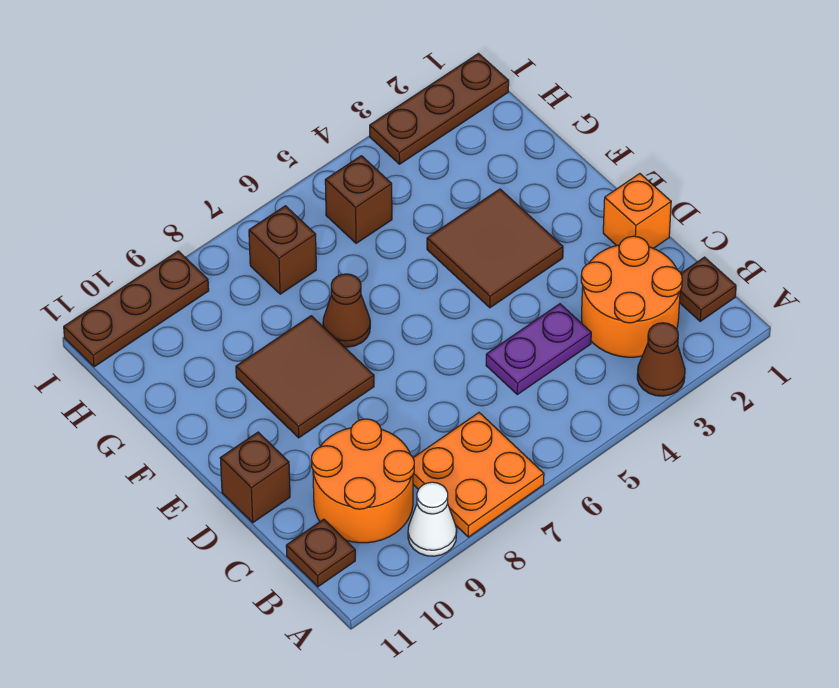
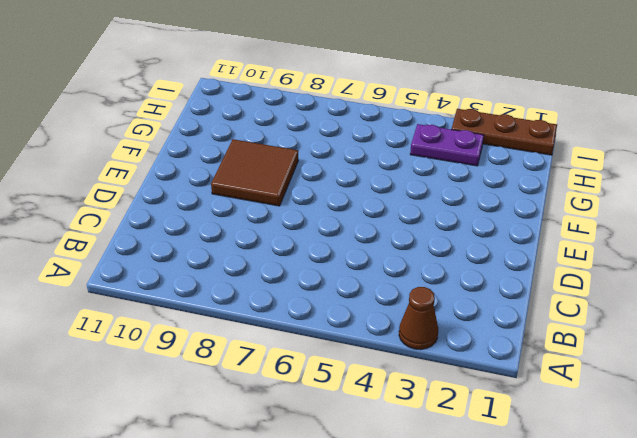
purple 1x2 plate [410,124,484,166] -> purple 1x2 plate moved to [486,304,591,394]
none -> orange 2x2 plate [413,413,544,537]
none -> white 1x1 cone [408,482,457,556]
none -> brown 1x1 plate [679,257,736,321]

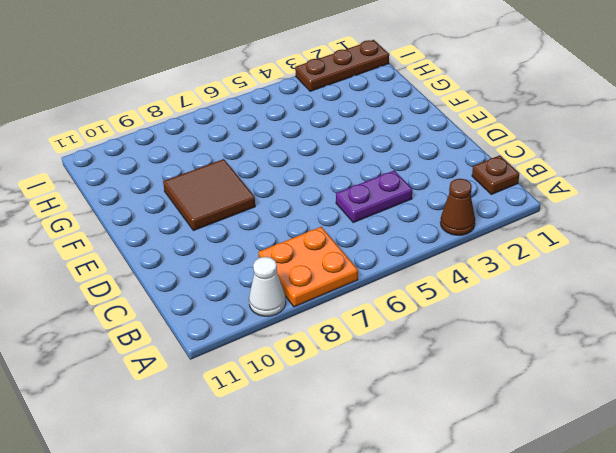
none -> orange 2x2 round brick [581,236,682,357]
none -> orange 2x2 round brick [312,419,414,543]
none -> brown 1x1 plate [286,519,355,587]

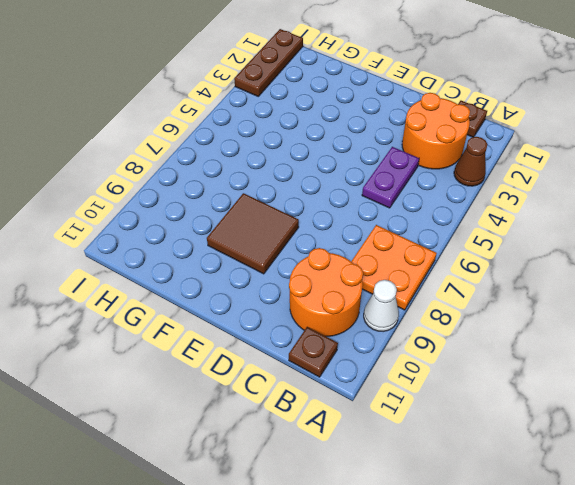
none -> orange 1x1 brick [603,174,671,248]
none -> brown 1x1 brick [220,432,290,523]
none -> brown 2x2 tile [427,189,563,308]

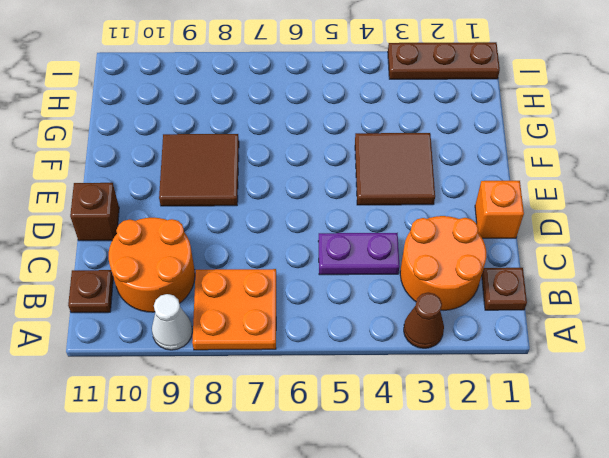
none -> brown 1x1 cone [323,274,370,347]
none -> brown 1x1 brick [325,156,392,243]
none -> brown 1x1 brick [249,206,316,294]

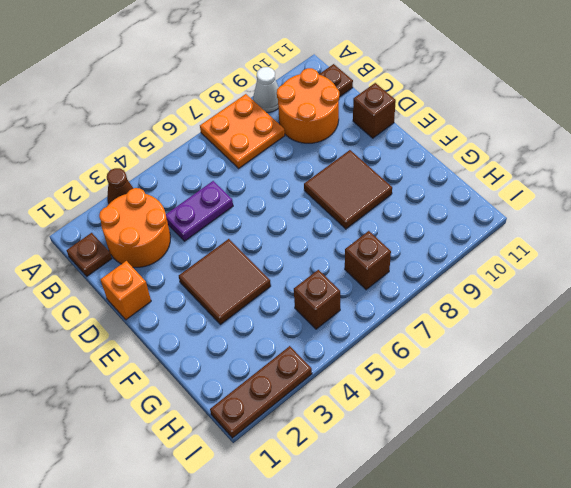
none -> brown 1x1 cone [323,274,370,347]
none -> brown 1x3 plate [64,251,209,367]

